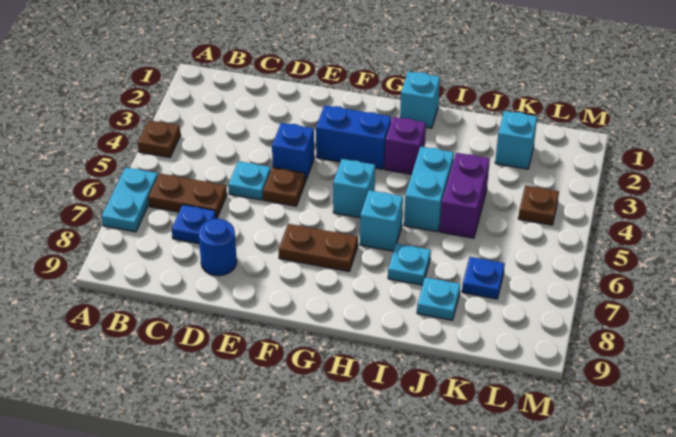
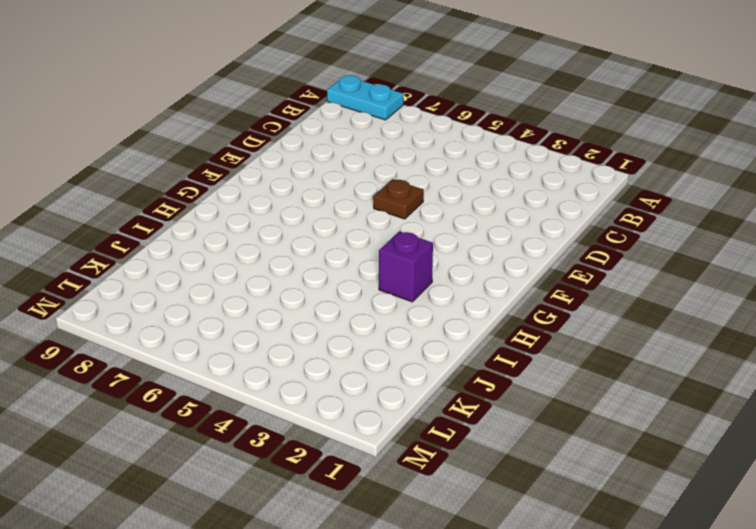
cyan 1x2 plate [327,75,403,120] -> cyan 1x2 plate moved to [102,167,158,232]
none -> brown 1x1 plate [138,120,181,157]
none -> brown 1x2 plate [148,173,227,219]
none -> blue 1x1 plate [172,205,216,244]

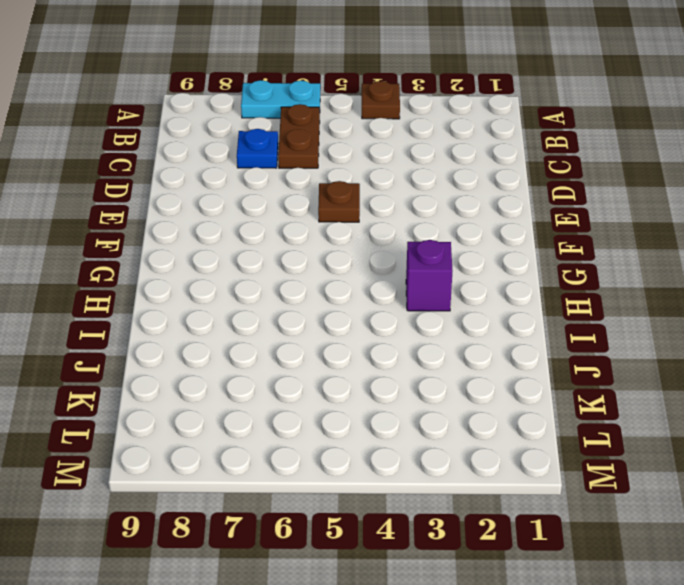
none -> cyan 1x1 plate [228,161,271,200]
none -> blue 1x1 round brick [198,219,237,276]
none -> blue 1x1 brick [272,123,314,181]

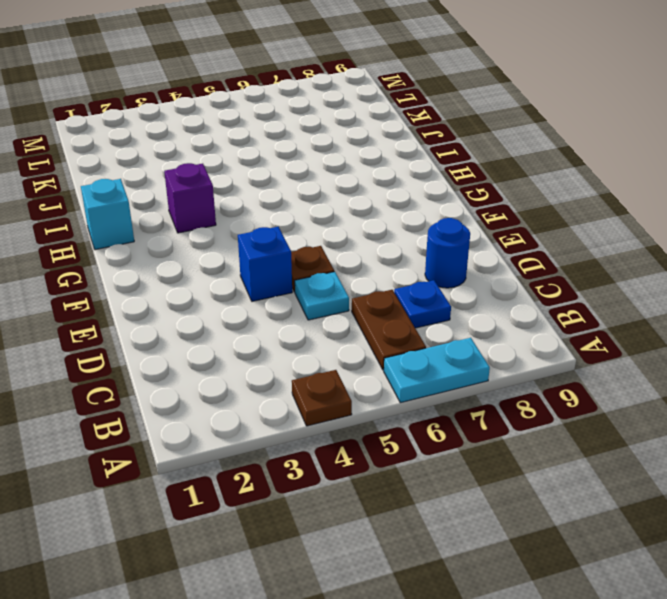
none -> blue 1x2 brick [316,105,391,169]
none -> brown 1x2 plate [279,224,358,271]
none -> cyan 1x1 brick [333,159,375,218]

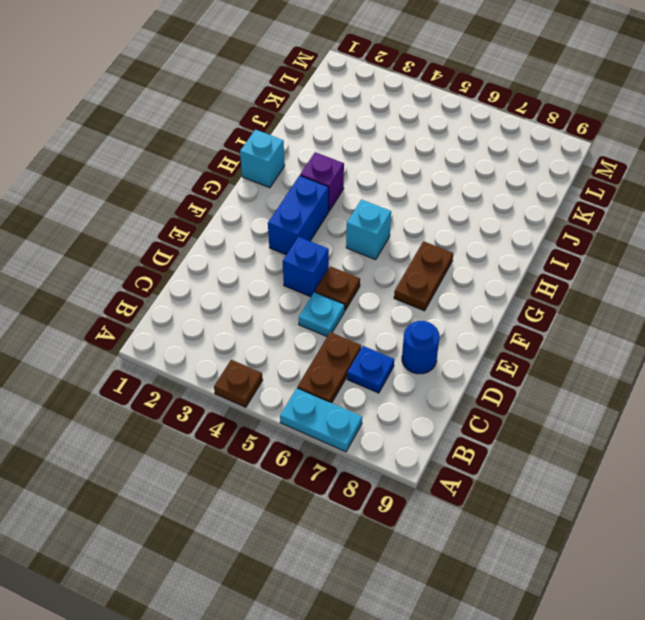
none -> cyan 1x1 brick [360,190,403,251]
none -> cyan 1x2 brick [404,147,454,232]
none -> cyan 1x1 plate [388,243,431,285]

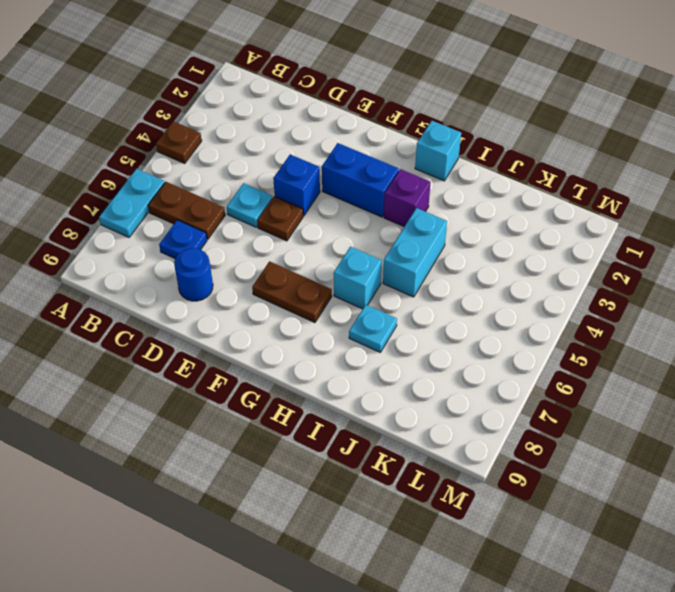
none -> cyan 1x1 brick [333,159,375,218]
none -> purple 1x2 brick [440,153,490,238]
none -> cyan 1x1 plate [417,277,460,320]

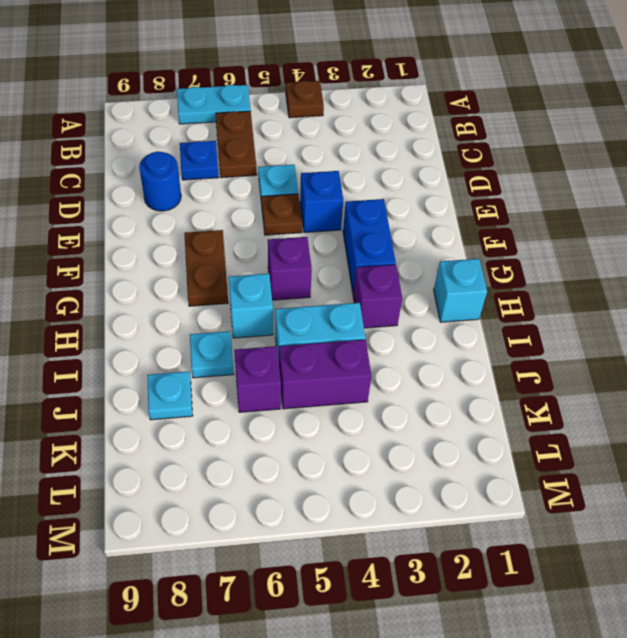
purple 1x1 brick [268,237,312,300] -> cyan 1x1 brick [333,159,375,218]
purple 1x1 brick [234,346,281,412] -> none
none -> cyan 1x1 brick [495,111,537,169]
none -> blue 1x1 plate [462,257,505,299]
none -> brown 1x1 plate [518,185,559,225]

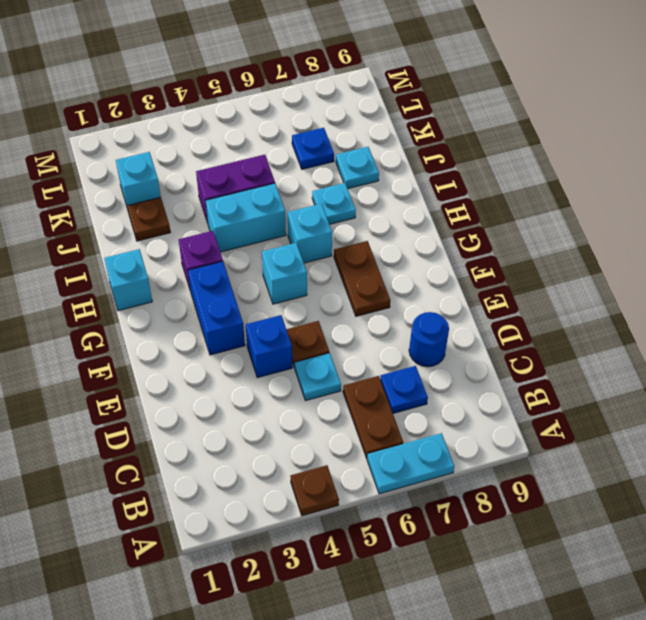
brown 1x1 plate [127,197,171,241] -> brown 1x1 plate moved to [518,185,559,225]

